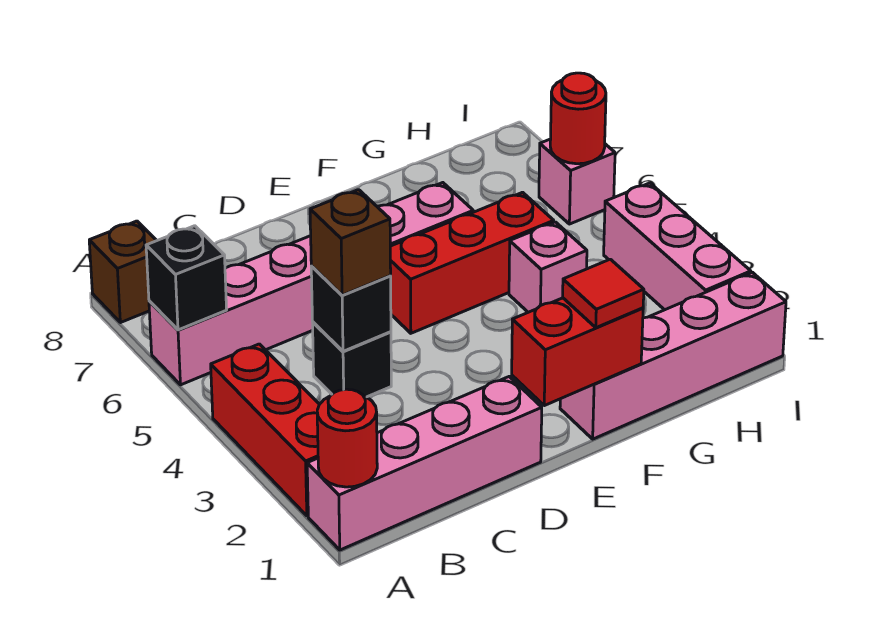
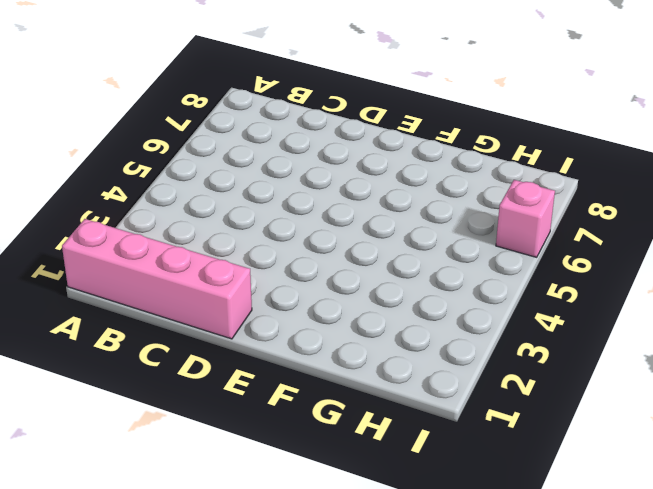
none -> red 1x3 brick [211,344,320,516]
none -> pink 1x6 brick [149,183,473,385]
none -> brown 1x1 brick [89,221,157,323]

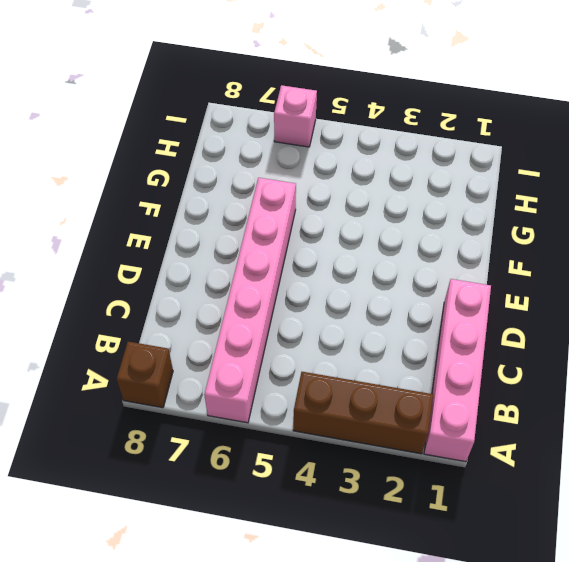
brown 1x3 brick [293,372,433,454] -> red 1x3 brick [211,344,320,516]
none -> black 1x1 brick [313,322,391,397]
none -> red 1x3 brick [390,192,554,333]
none -> pink 1x4 brick [560,273,786,439]

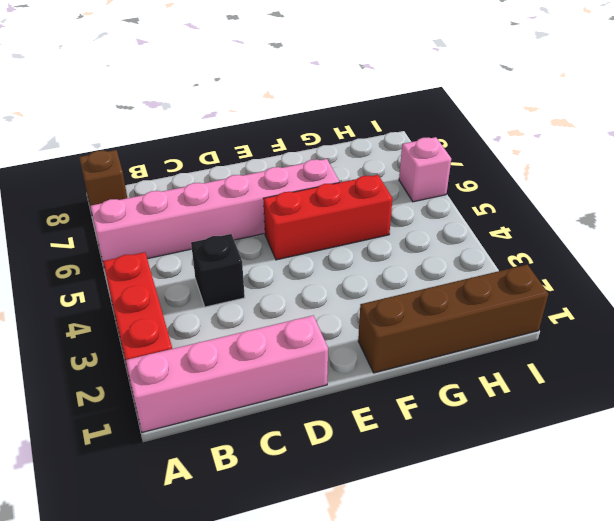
brown 1x4 brick [358,264,548,373] -> pink 1x4 brick [560,273,786,439]
none -> pink 1x1 brick [509,222,587,312]
none -> pink 1x3 brick [604,183,751,310]
none -> red 1x1 round brick [317,389,377,487]

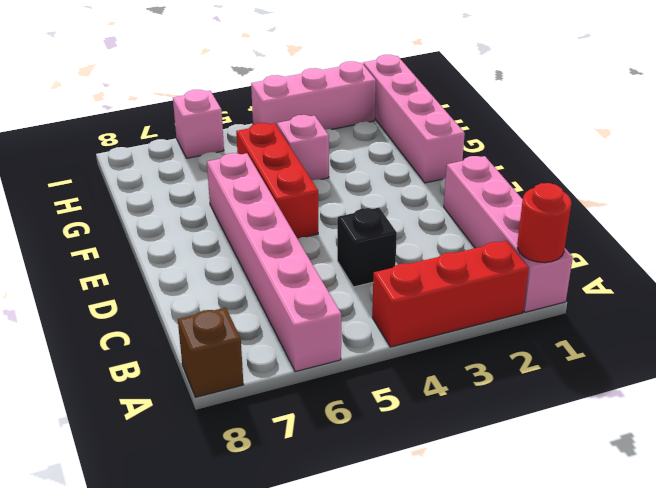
none -> black 1x1 brick [146,226,227,330]
none -> black 1x1 brick [311,266,391,351]
none -> red 1x2 brick [512,298,643,406]

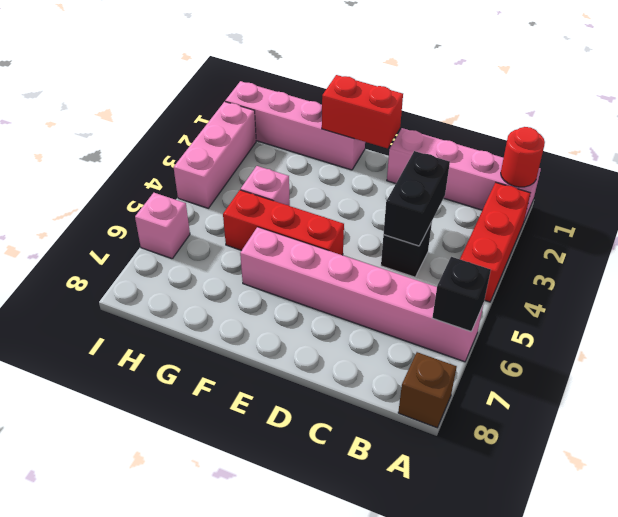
black 1x2 brick [383,151,450,246] -> black 1x1 brick [311,266,391,351]
none -> red 1x1 round brick [550,73,606,164]
none -> brown 1x1 brick [310,190,391,295]
none -> red 1x1 tile [563,259,644,328]

